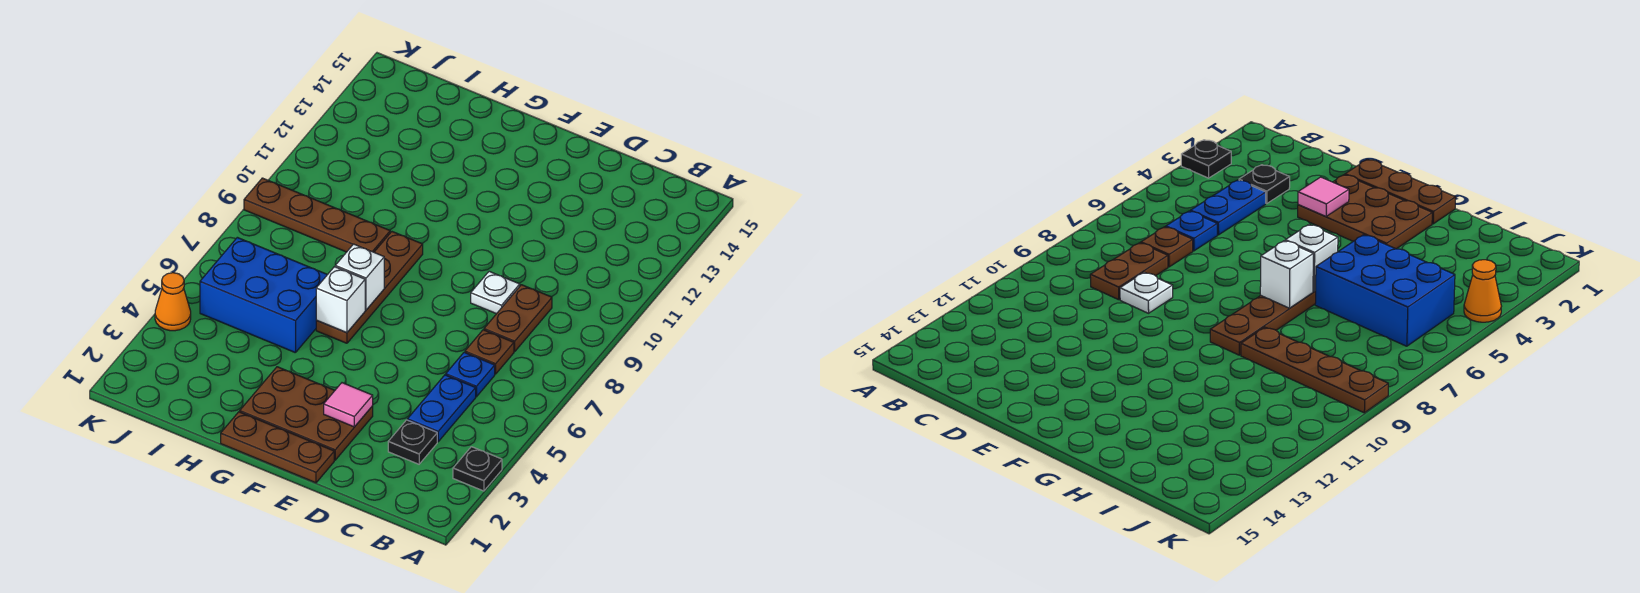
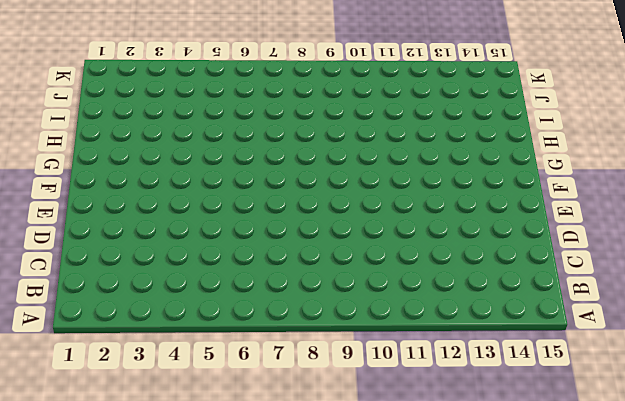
none -> black 1x1 plate [453,447,502,491]
none -> black 1x1 plate [388,420,437,464]
none -> blue 1x2 plate [407,375,476,442]

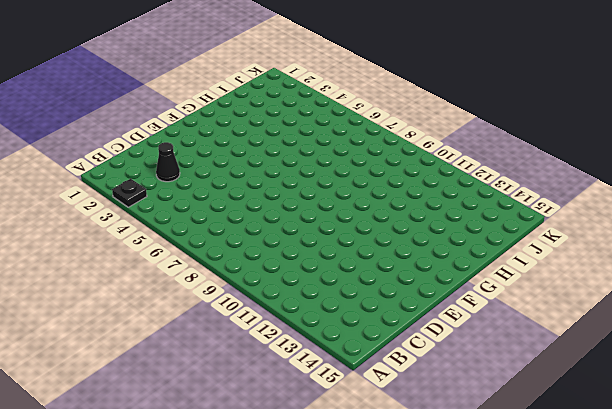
black 1x1 cone [156,142,180,182] -> black 1x1 plate [388,420,437,464]
none -> blue 1x2 plate [407,375,476,442]
none -> blue 1x1 plate [446,352,495,397]
none -> brown 1x1 plate [465,330,514,374]

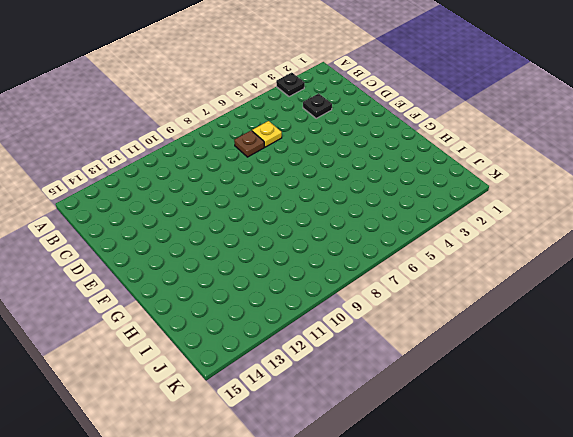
yellow 1x1 plate [252,121,282,147] -> blue 1x1 plate [446,352,495,397]
none -> blue 1x2 plate [407,375,476,442]
none -> brown 1x2 plate [484,285,552,351]
none -> white 1x1 plate [471,271,520,314]

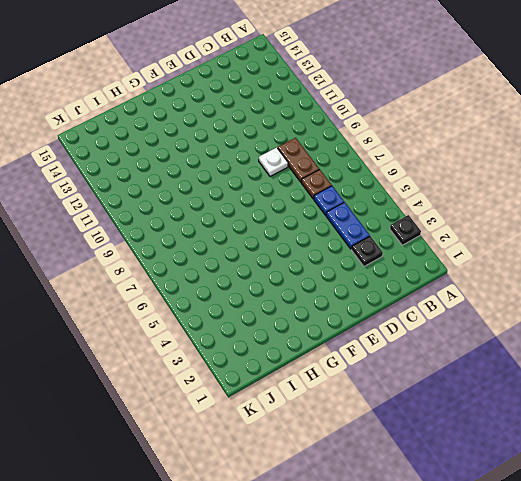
none -> brown 1x3 plate [221,412,334,483]
none -> brown 2x3 plate [240,367,373,460]
none -> brown 1x4 plate [316,232,423,343]

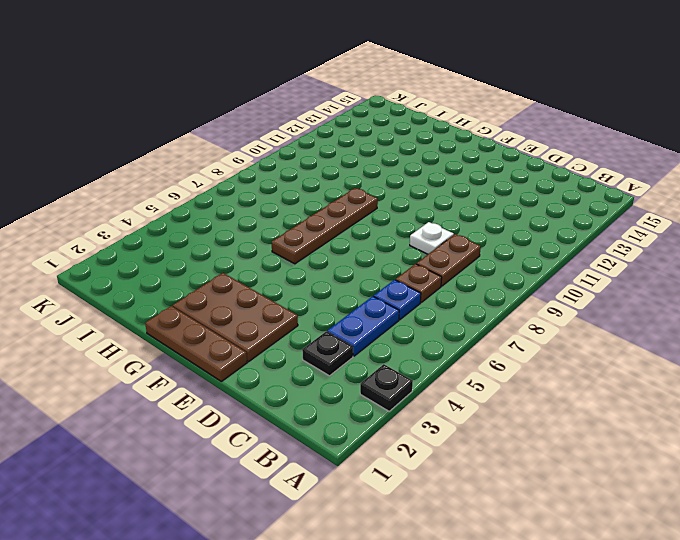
none -> blue 2x3 brick [200,237,327,353]
none -> brown 1x4 plate [244,178,390,252]
none -> orange 1x1 cone [155,273,191,331]

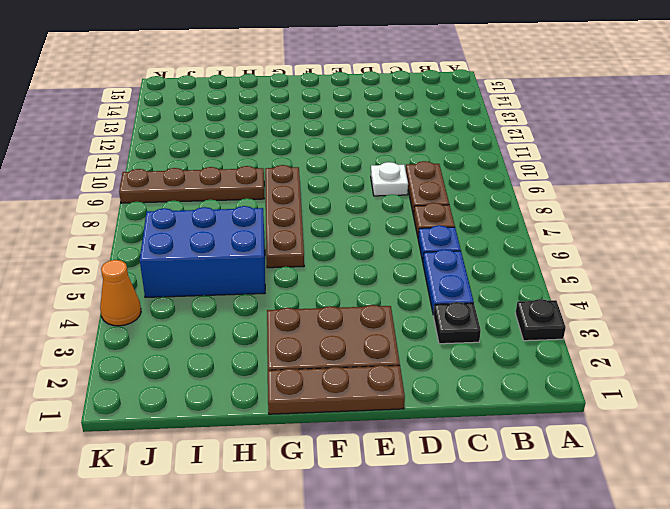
none -> pink 1x1 tile [324,383,373,427]
none -> white 1x1 brick [316,267,365,333]
none -> white 1x1 brick [335,244,384,310]

